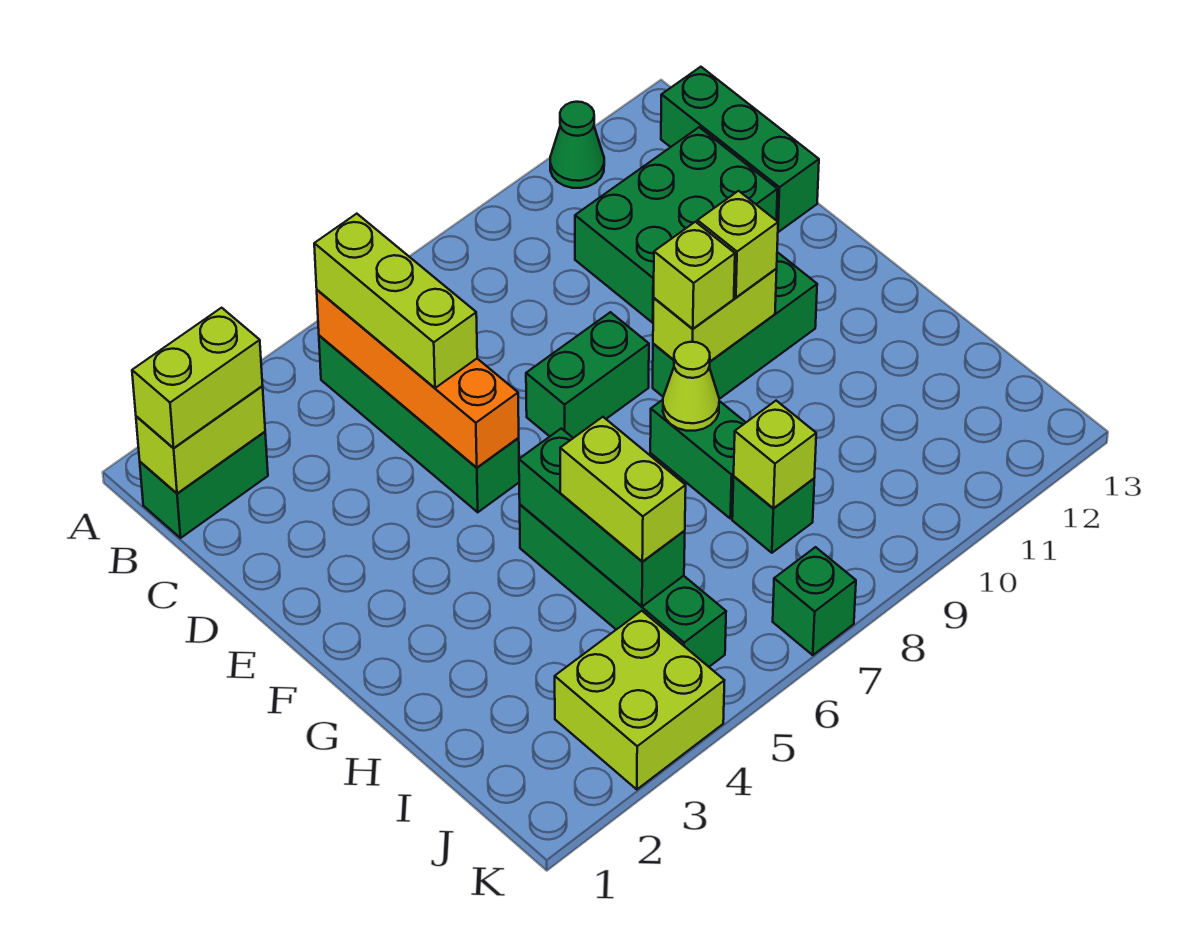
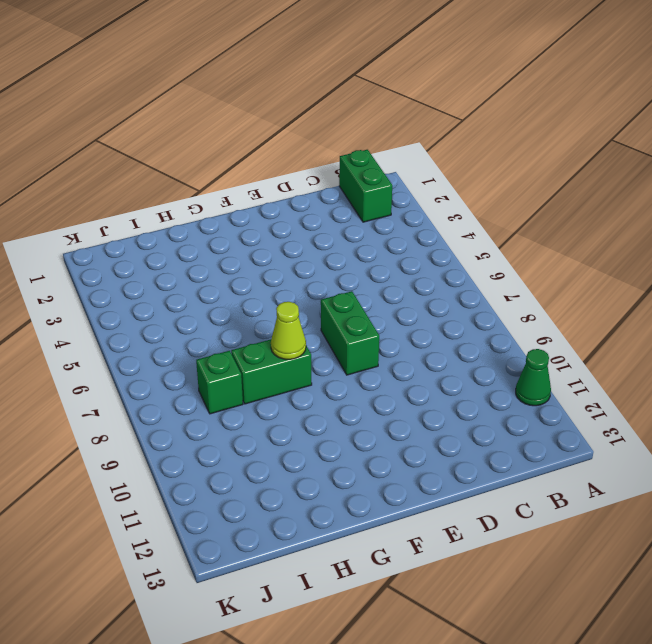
none -> green 1x4 brick [319,336,519,512]
none -> green 1x3 brick [661,67,819,232]
none -> green 2x3 brick [575,127,778,323]

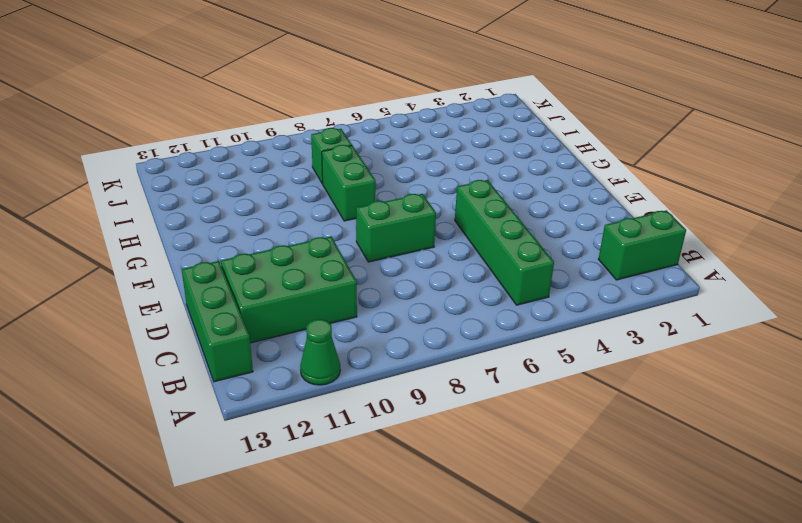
none -> green 1x3 brick [653,253,817,399]
none -> green 1x4 brick [520,505,726,667]
none -> lime 2x2 brick [555,611,725,789]

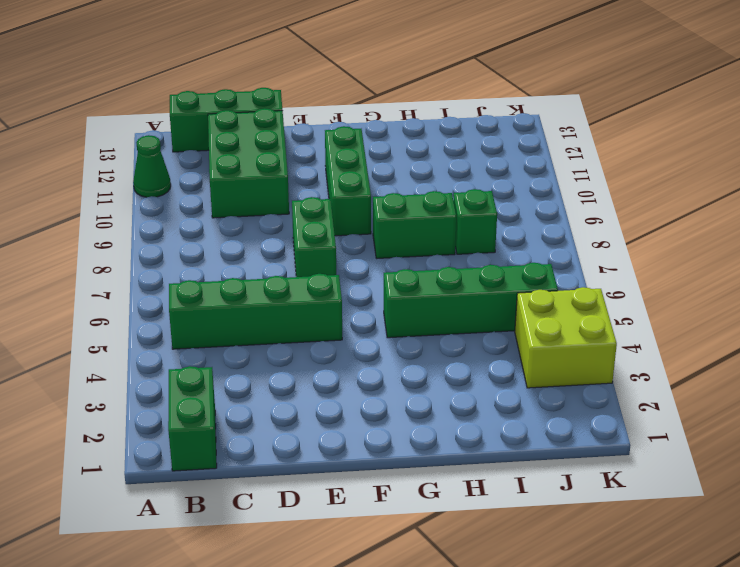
none -> green 1x1 brick [773,547,856,655]
none -> lime 1x2 brick [136,386,265,493]
none -> orange 1x4 brick [317,290,519,468]

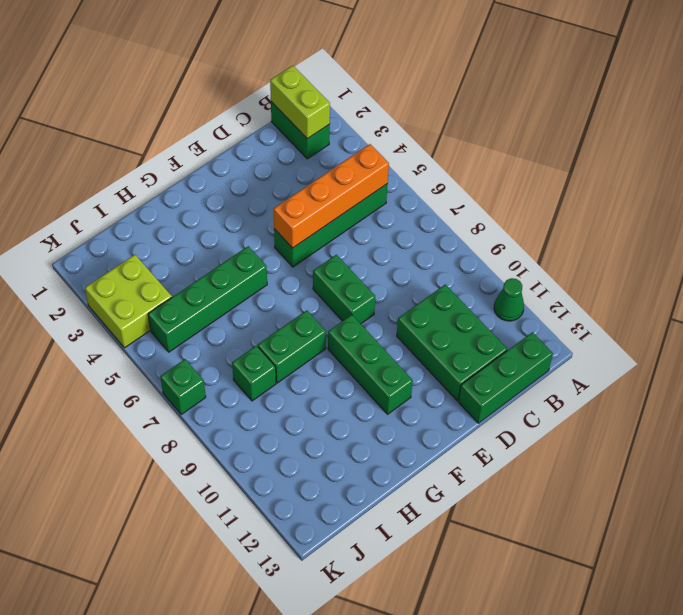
none -> lime 1x2 brick [653,269,777,361]
none -> green 1x3 brick [519,428,685,606]
none -> lime 1x1 cone [663,342,719,431]

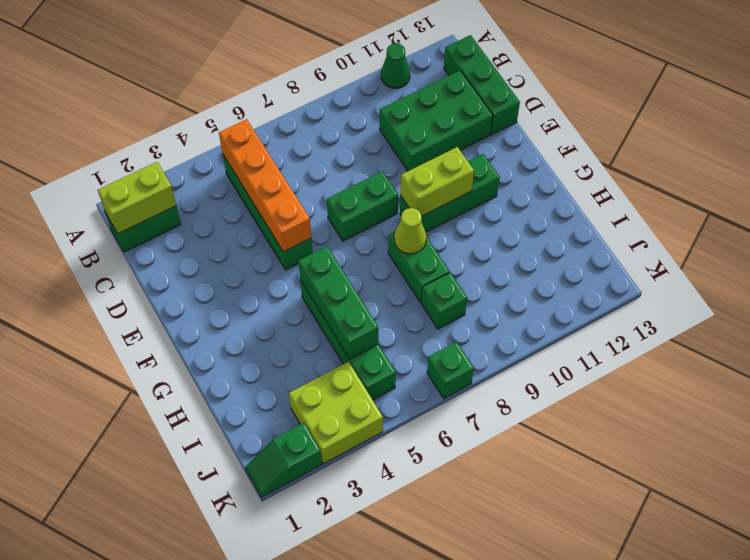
green 1x2 slope [245,423,322,497] -> none
none -> lime 1x1 brick [734,401,816,508]
none -> lime 1x2 brick [132,308,263,448]
none -> lime 1x3 brick [314,214,477,388]

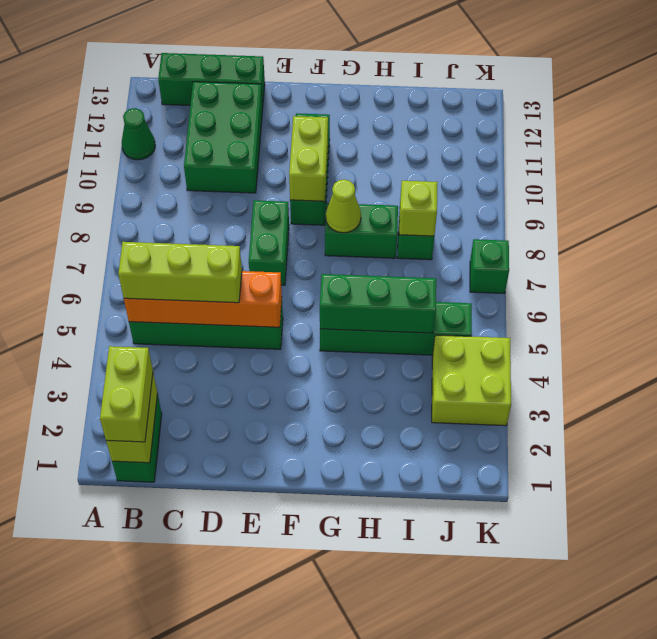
none -> lime 1x1 brick [654,222,735,329]
none -> lime 1x1 brick [697,191,778,298]
none -> lime 1x2 brick [560,417,686,562]

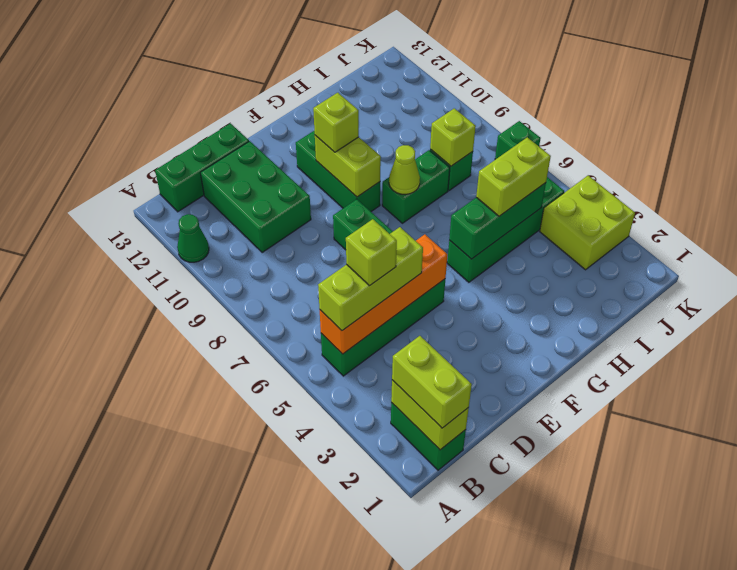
lime 1x1 brick [346,219,397,286] -> lime 1x1 brick moved to [654,222,735,329]

